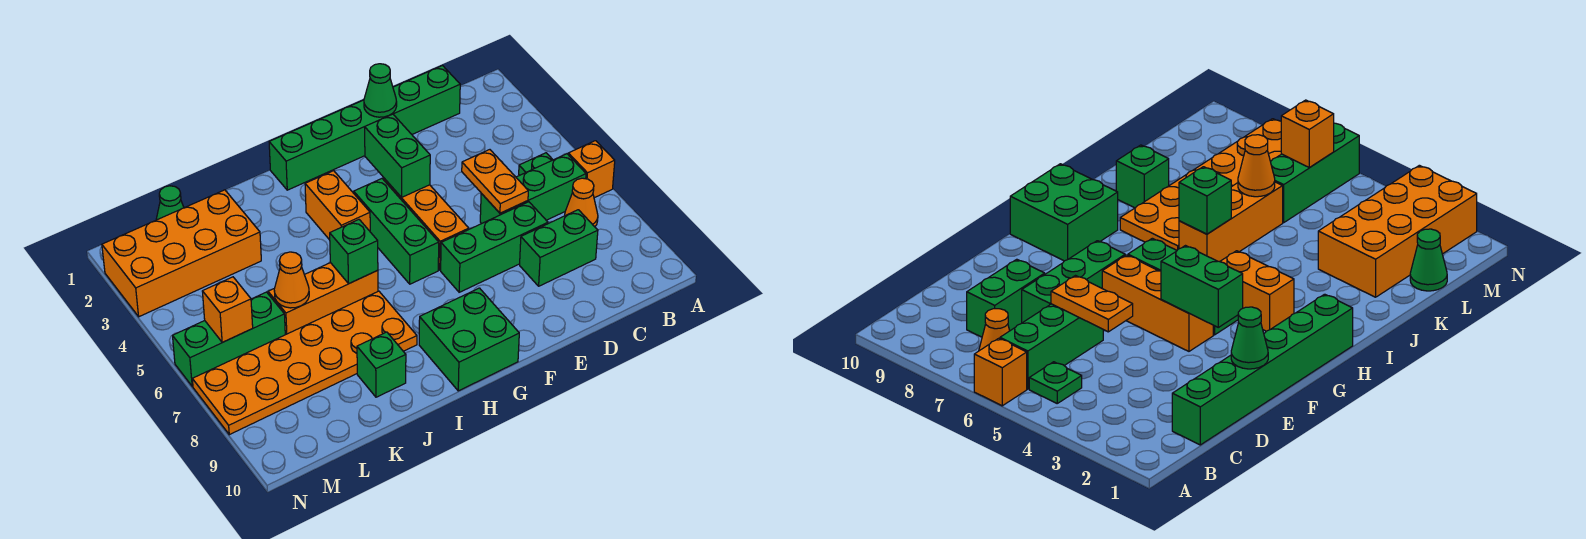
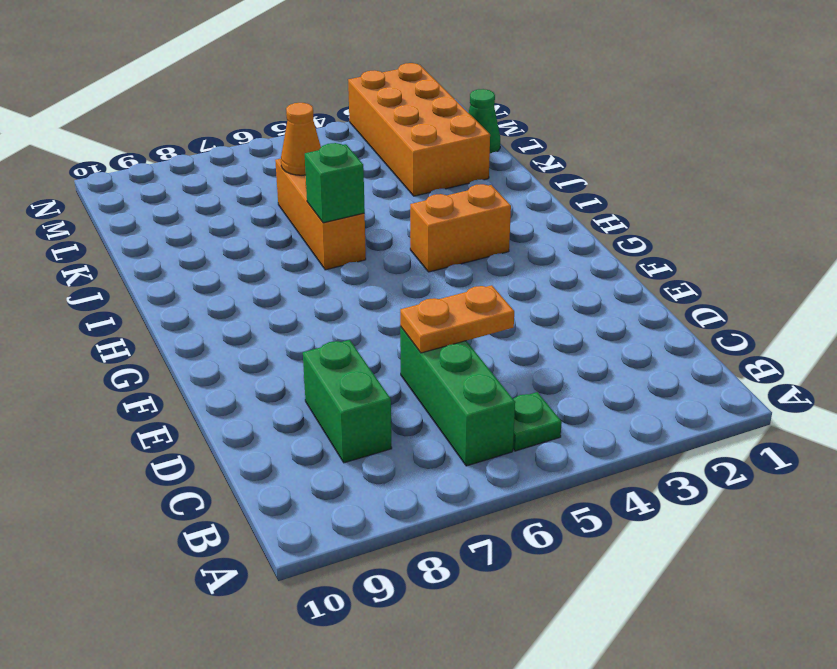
none -> orange 1x1 brick [568,141,615,198]
none -> orange 1x1 cone [565,178,598,227]
none -> green 1x6 brick [269,66,460,190]

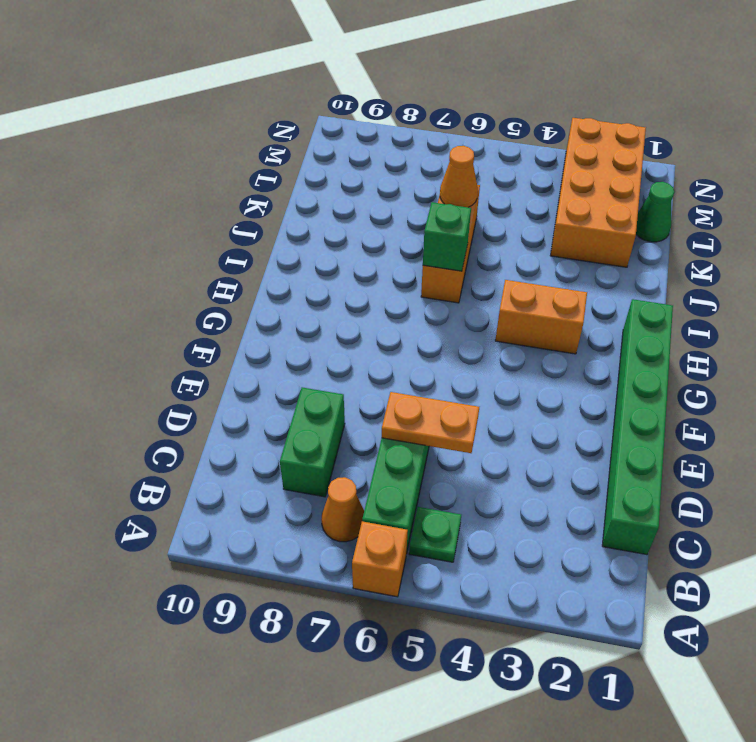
none -> green 1x3 brick [441,202,548,292]
none -> orange 1x3 brick [384,178,469,270]
none -> green 1x3 brick [354,179,439,284]

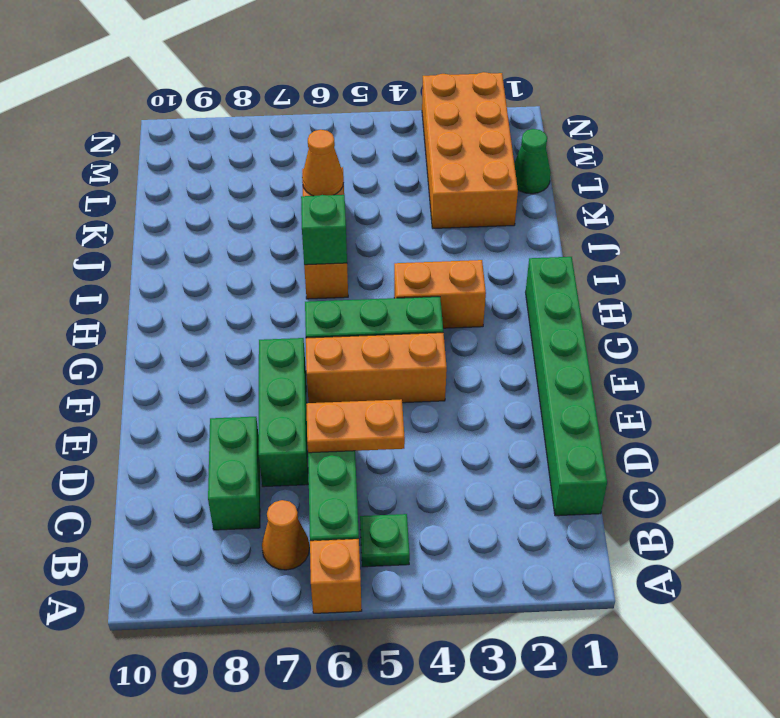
none -> green 2x2 brick [419,288,519,391]
none -> orange 2x6 plate [192,291,417,435]
none -> green 1x1 brick [357,332,406,397]

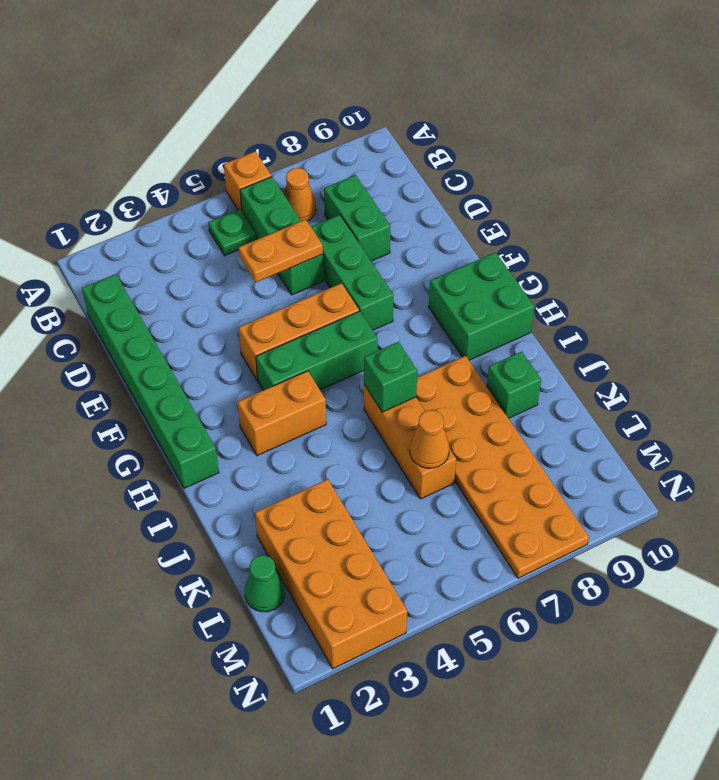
none -> green 1x3 brick [173,292,285,386]
none -> green 1x1 cone [364,64,397,117]
none -> green 1x2 brick [365,114,430,197]

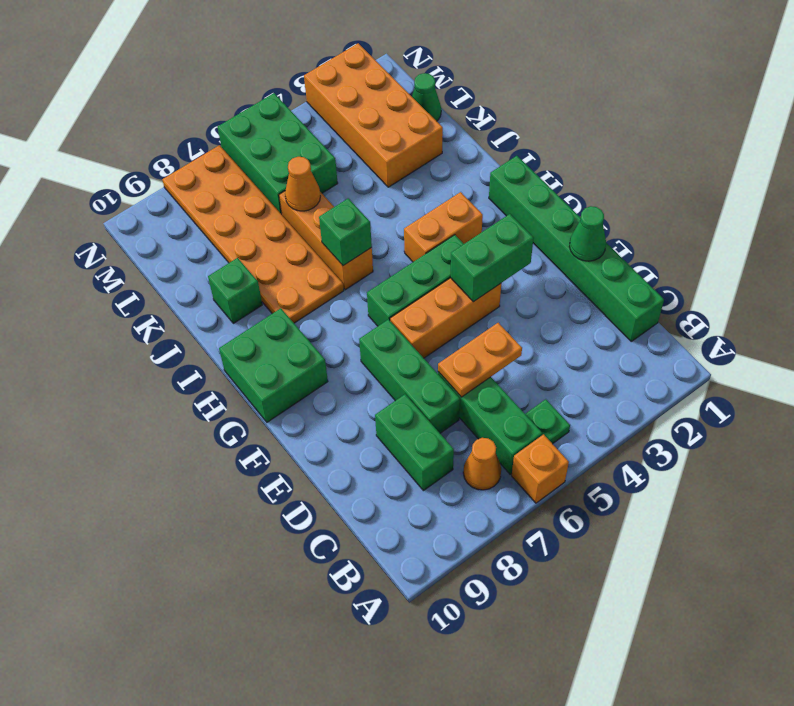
green 2x3 brick [218,93,338,214] -> green 1x3 brick [173,292,285,386]
none -> orange 1x1 brick [202,277,253,342]

